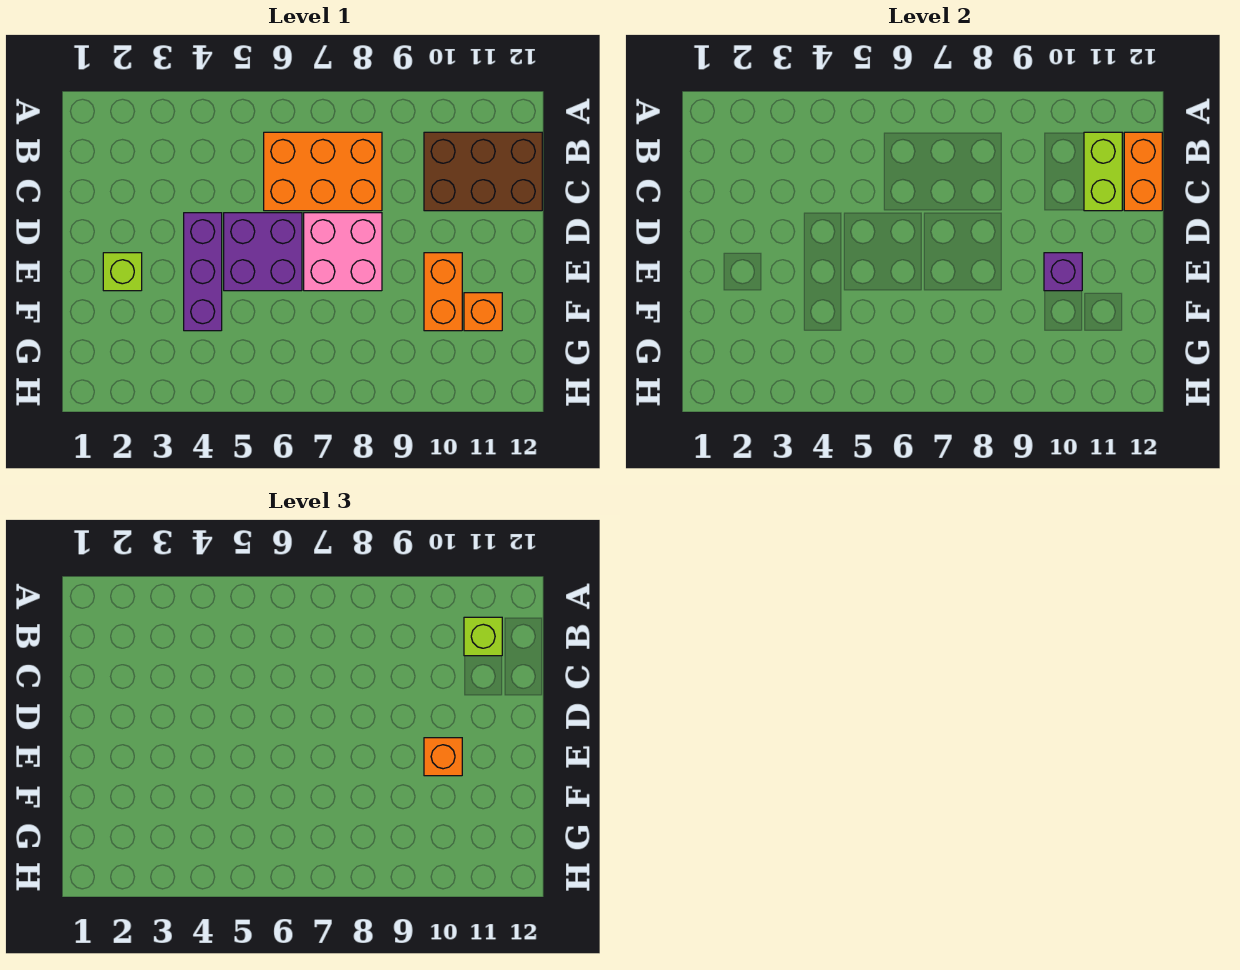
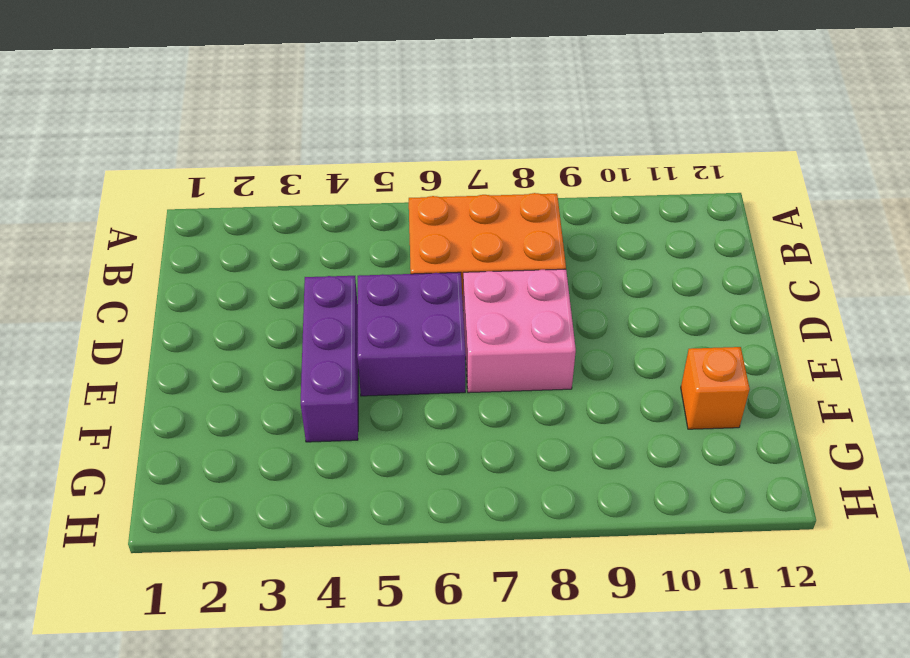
none -> brown 2x3 brick [424,132,542,211]
none -> lime 1x1 brick [103,253,142,291]
none -> orange 1x2 brick [424,253,462,331]

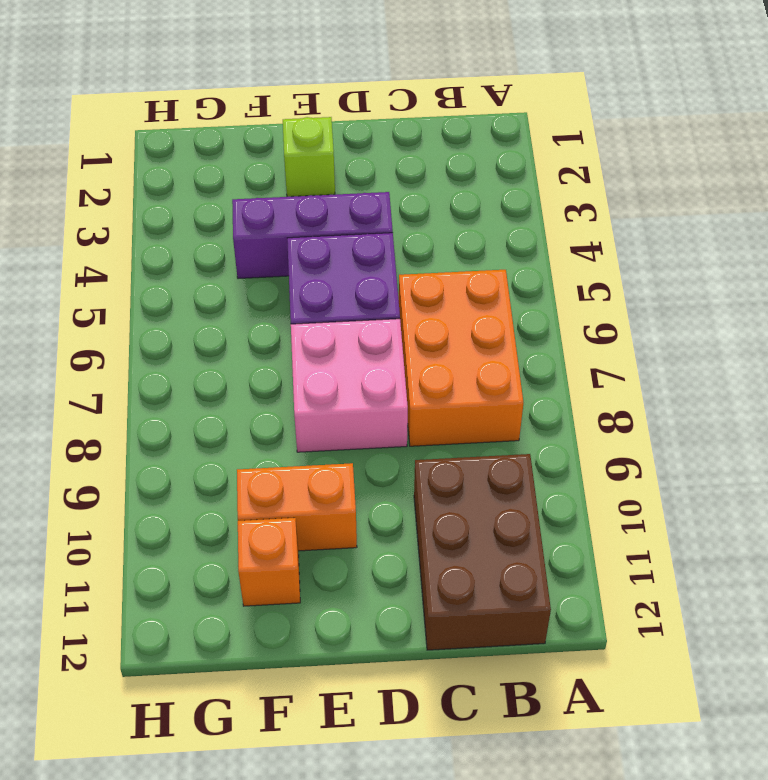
none -> lime 1x2 brick [1084,132,1122,211]
none -> orange 1x2 brick [1124,132,1162,211]
none -> purple 1x1 brick [1044,253,1082,291]

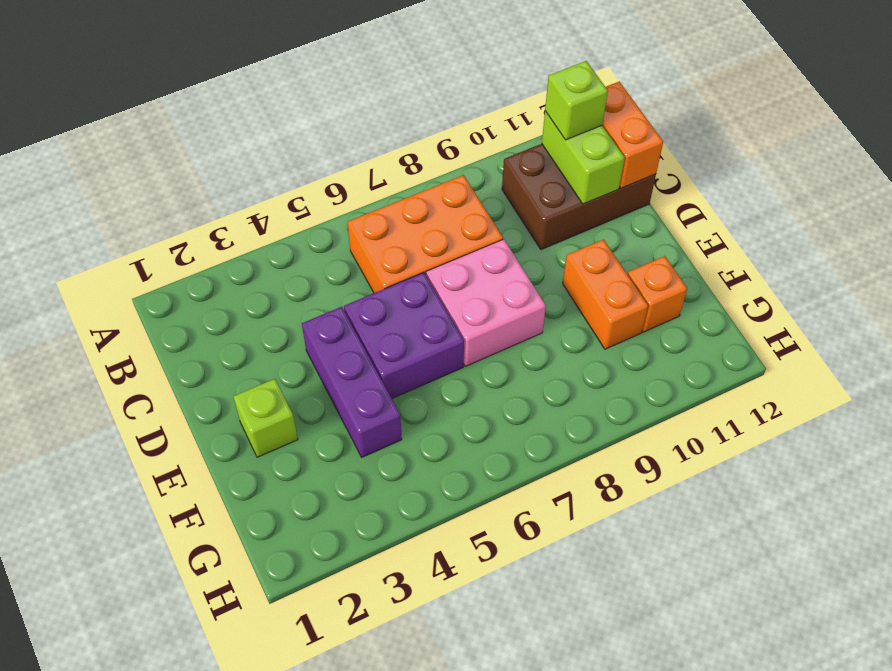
none -> purple 1x1 brick [1044,253,1082,291]
none -> orange 1x1 brick [424,738,462,776]

